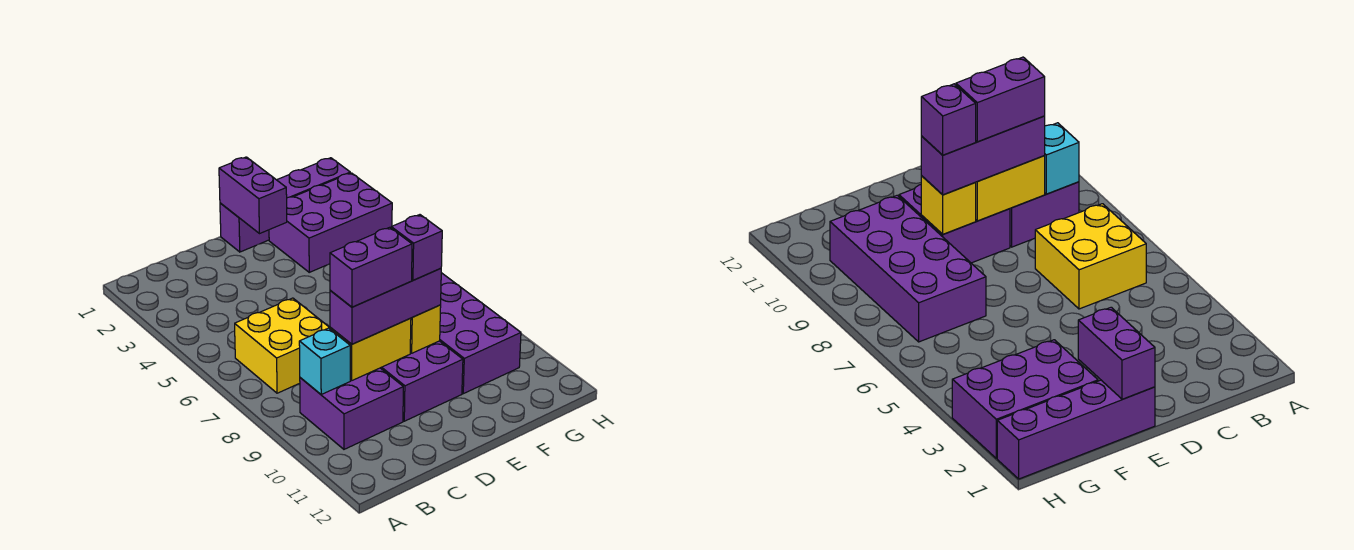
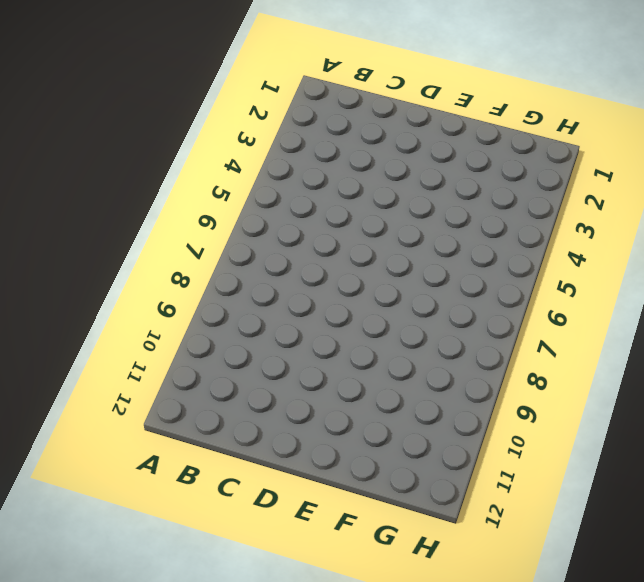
none -> yellow 2x2 brick [235,298,330,393]
none -> purple 2x2 brick [300,368,403,449]
none -> purple 2x2 brick [381,341,463,421]

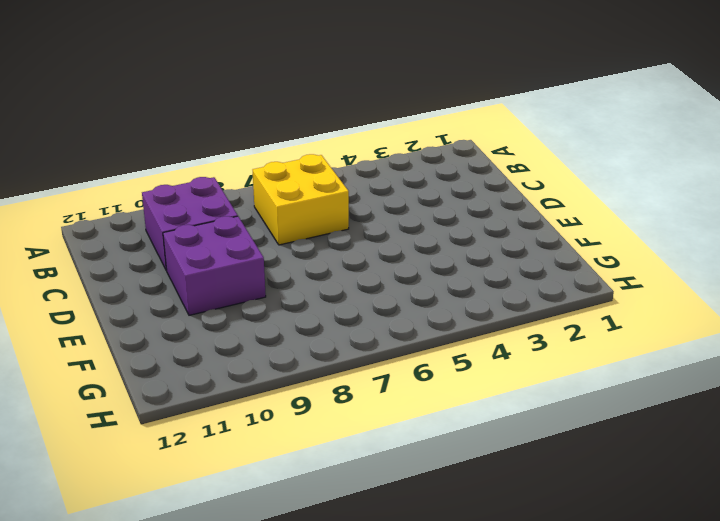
none -> purple 1x4 brick [220,158,350,252]
none -> purple 2x3 brick [269,173,392,272]
none -> purple 2x4 brick [440,273,521,394]

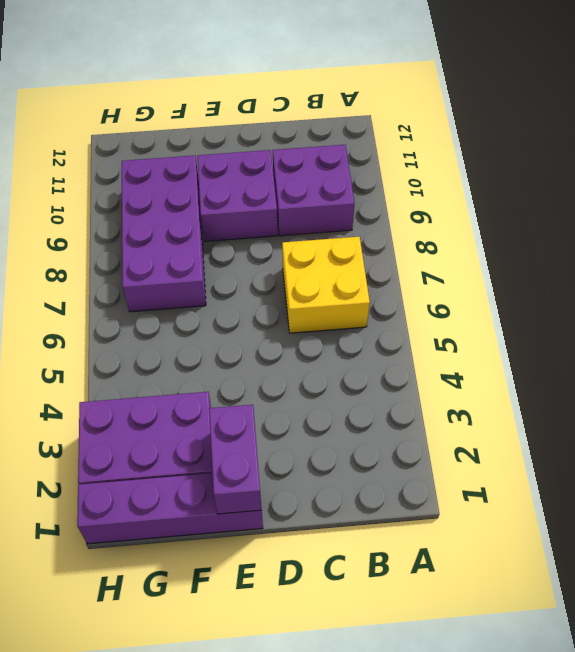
none -> cyan 1x1 brick [299,328,350,394]
none -> yellow 1x2 brick [330,318,411,380]
none -> yellow 1x1 brick [410,305,441,353]

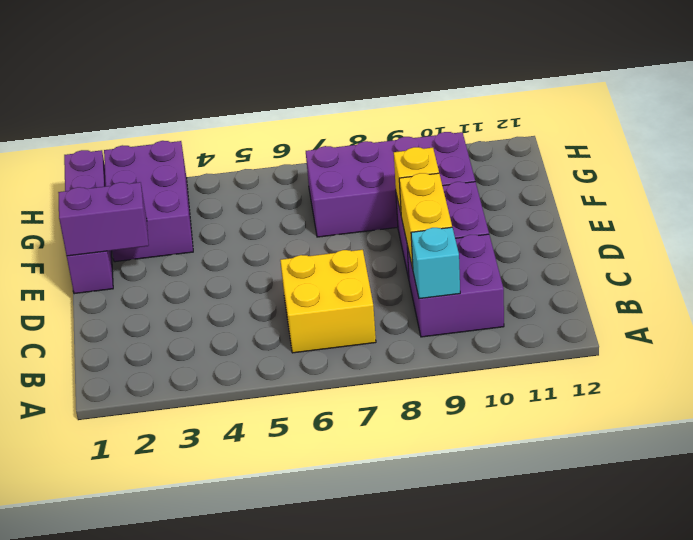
none -> purple 1x3 brick [330,268,441,344]
none -> purple 1x2 brick [330,227,412,307]
none -> purple 1x1 brick [391,215,442,280]

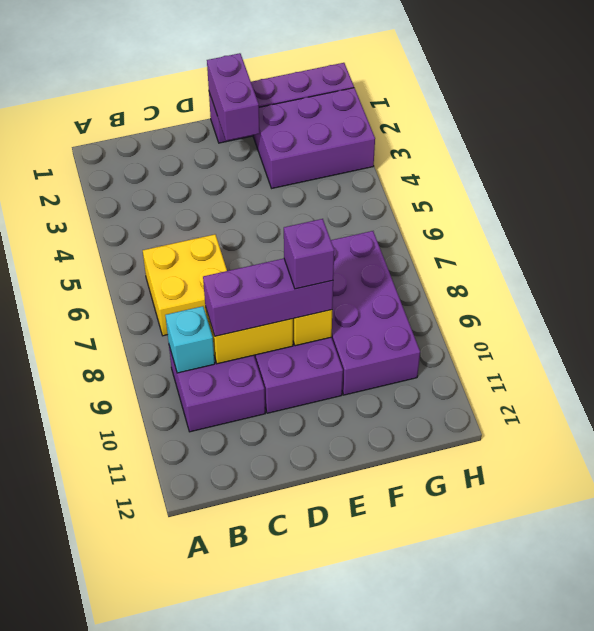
none -> purple 1x2 brick [330,227,412,307]

